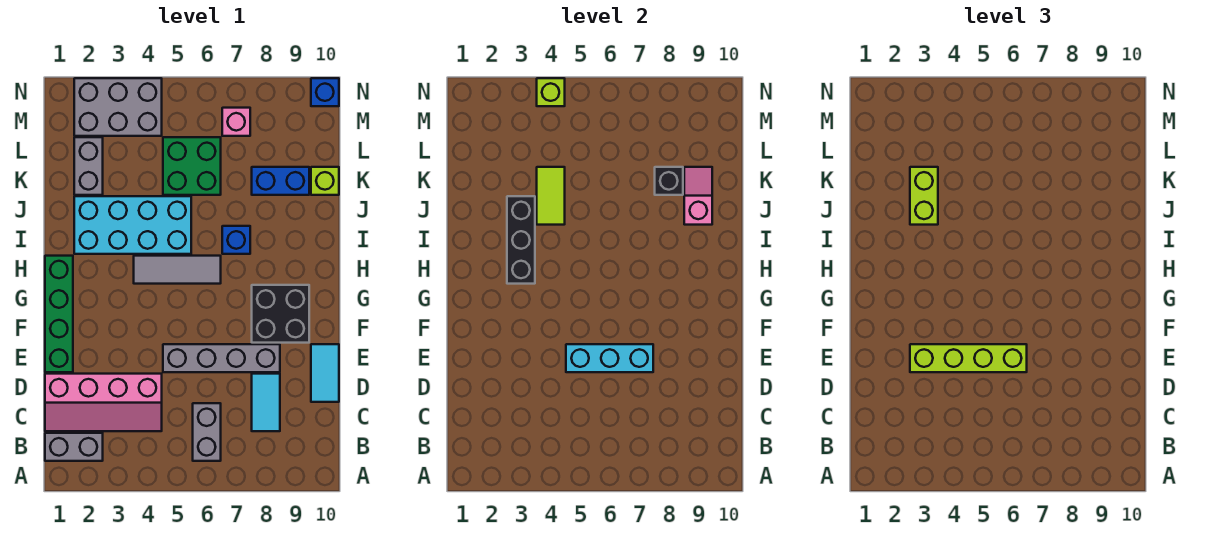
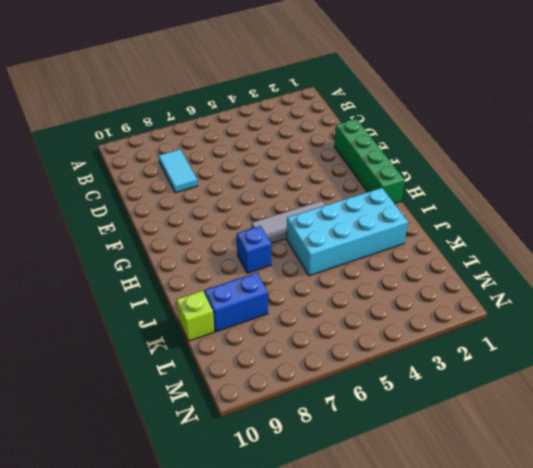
none -> grey 1x2 brick [45,433,103,461]
none -> grey 1x2 brick [193,403,221,461]
none -> pink 2x4 slope [45,374,162,431]

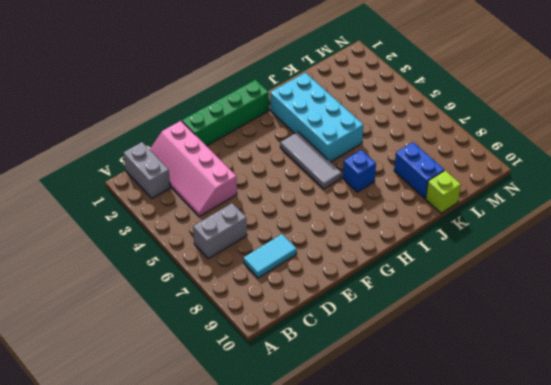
none -> cyan 1x2 tile [311,344,339,402]
none -> grey 1x4 brick [163,344,280,372]
none -> black 2x2 brick [252,285,309,343]

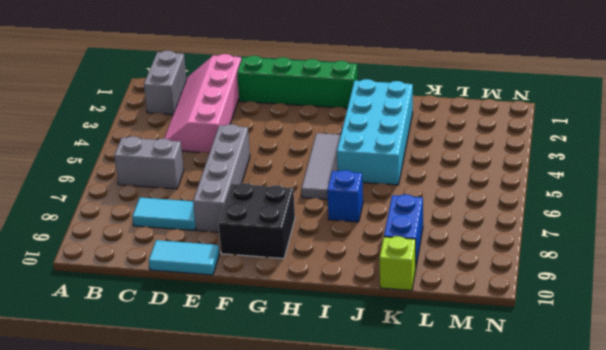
none -> grey 1x2 brick [74,137,103,195]
none -> green 2x2 brick [163,137,221,195]
none -> grey 2x3 brick [74,78,162,136]

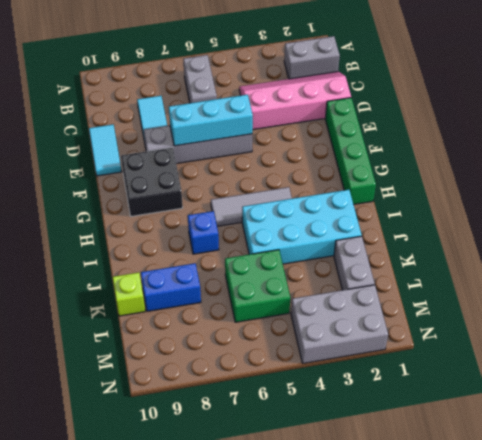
none -> pink 1x1 brick [222,108,250,136]
none -> blue 1x1 brick [311,78,339,106]
none -> black 1x3 brick [507,196,535,284]

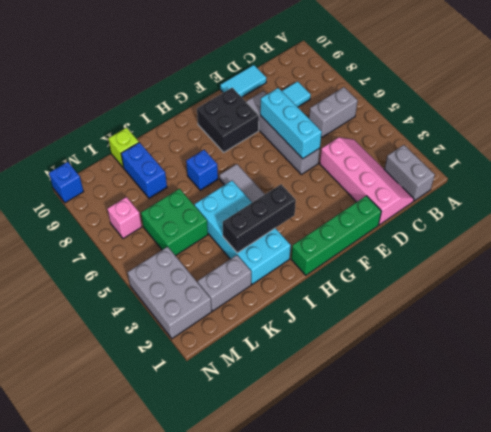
none -> lime 1x2 tile [537,167,565,225]
none -> pink 1x2 slope [684,167,712,225]
none -> black 1x1 brick [655,167,683,195]

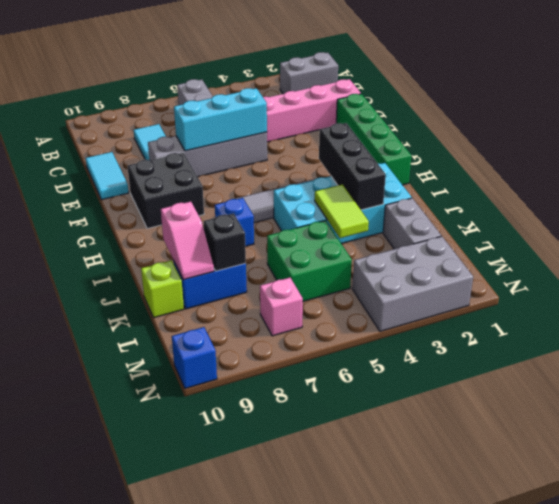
none -> lime 1x1 brick [537,78,565,106]
none -> lime 1x4 brick [910,344,1027,372]
none -> lime 1x2 brick [910,167,938,225]

